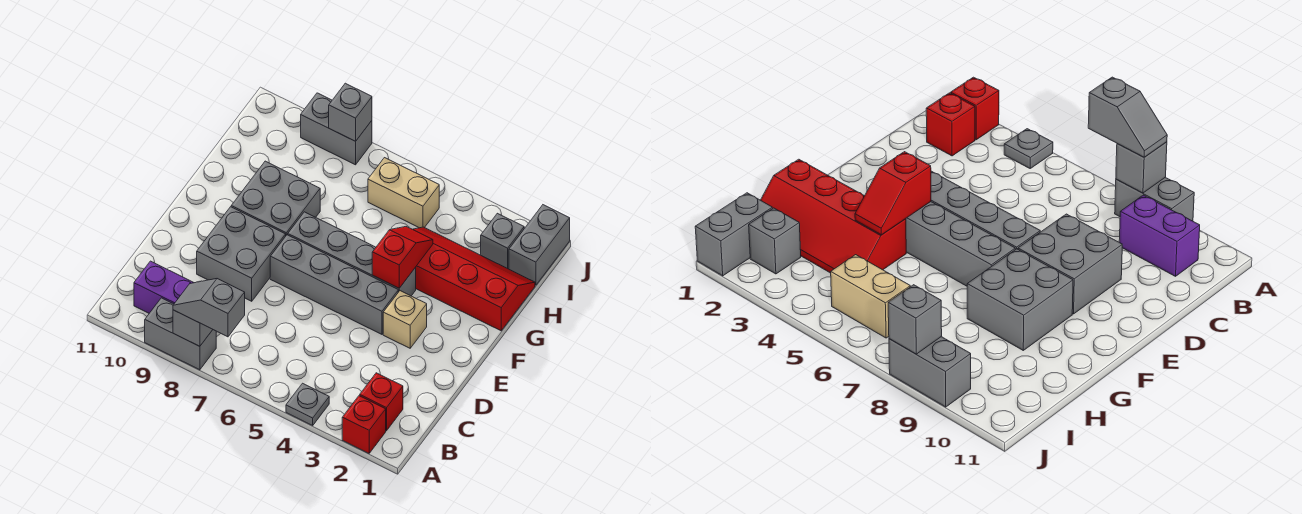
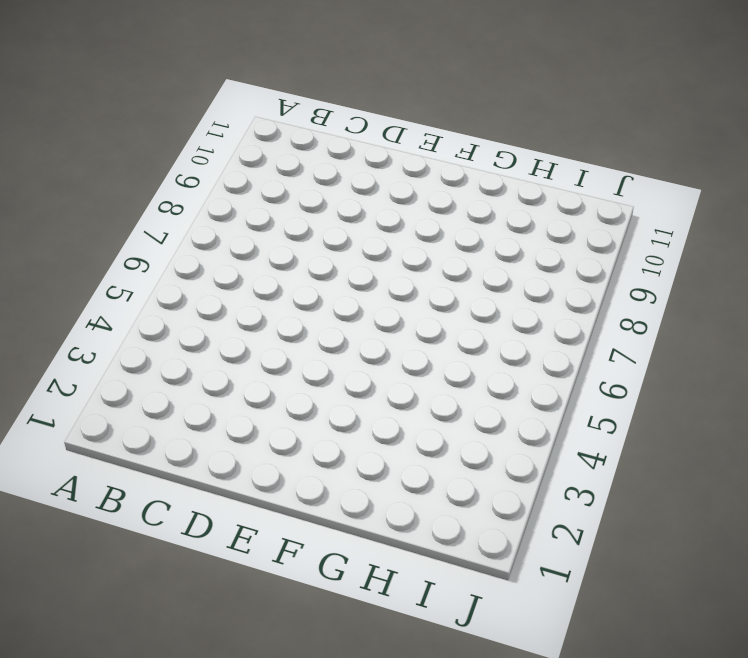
none -> red 1x1 brick [342,396,386,453]
none -> grey 1x1 plate [286,383,329,425]
none -> grey 1x2 brick [145,298,216,370]

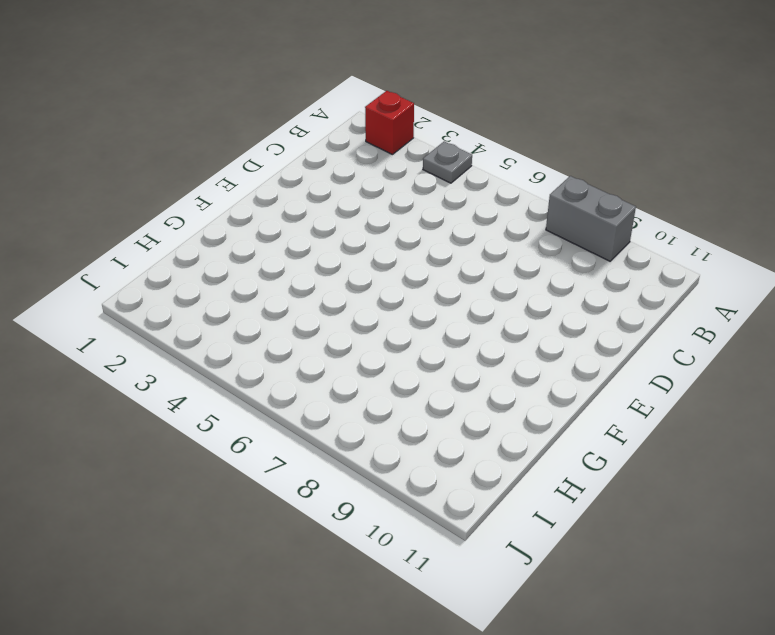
none -> red 1x1 brick [360,373,403,431]
none -> purple 1x2 brick [134,261,194,313]
none -> grey 2x2 brick [197,207,286,301]

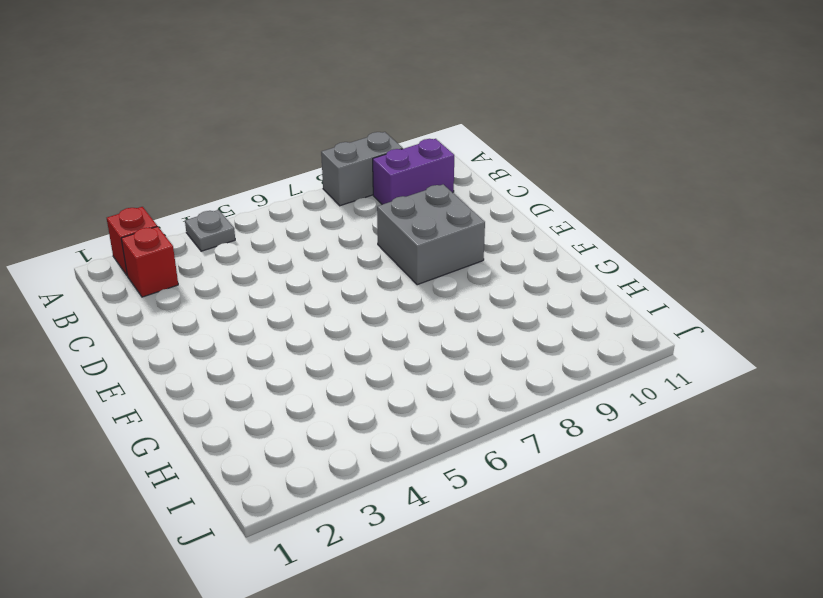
none -> tan 1x1 brick [383,291,427,348]
none -> grey 1x4 brick [270,235,398,334]
none -> grey 1x4 brick [288,212,416,296]

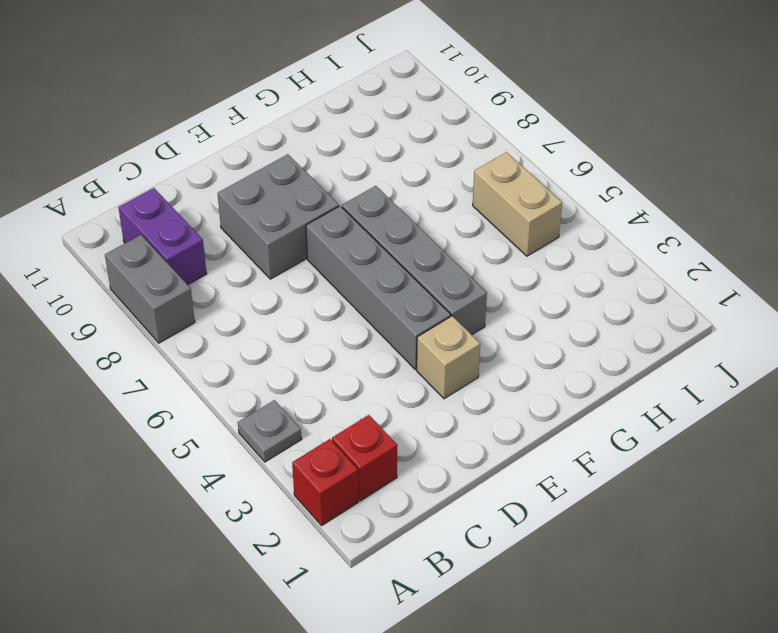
none -> grey 2x2 brick [231,161,320,235]
none -> red 2x4 slope [413,227,535,331]
none -> grey 1x2 brick [509,205,570,285]

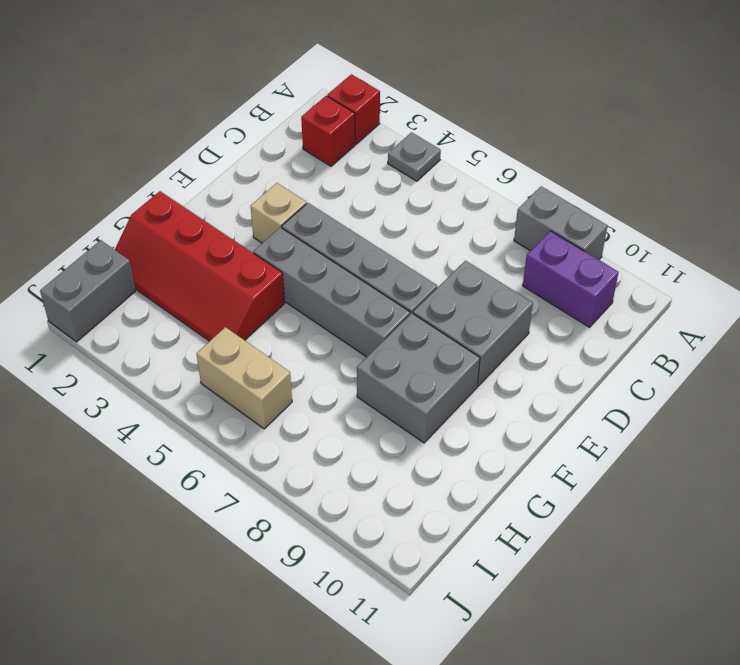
none -> grey 1x1 brick [481,213,524,269]
none -> grey 1x2 brick [301,93,372,165]
none -> grey 1x1 brick [173,310,213,346]

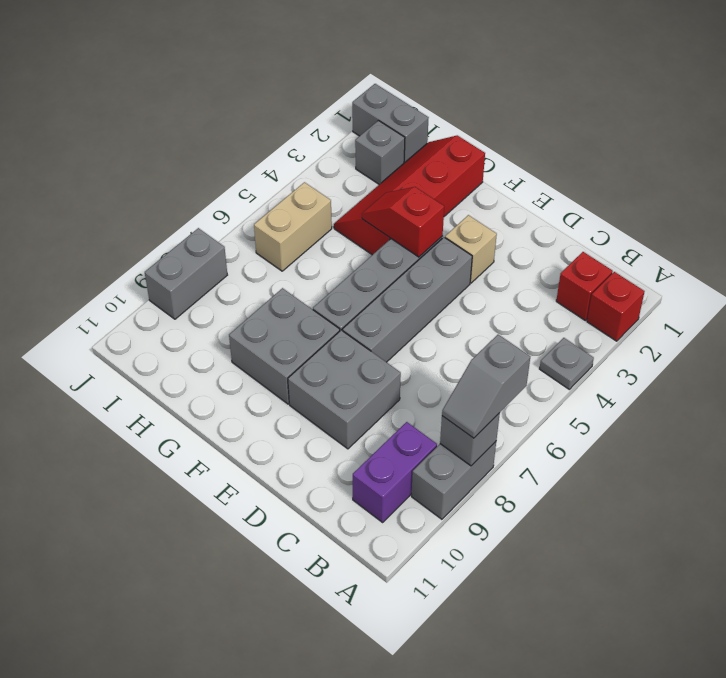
none -> grey 1x1 brick [329,83,372,141]

